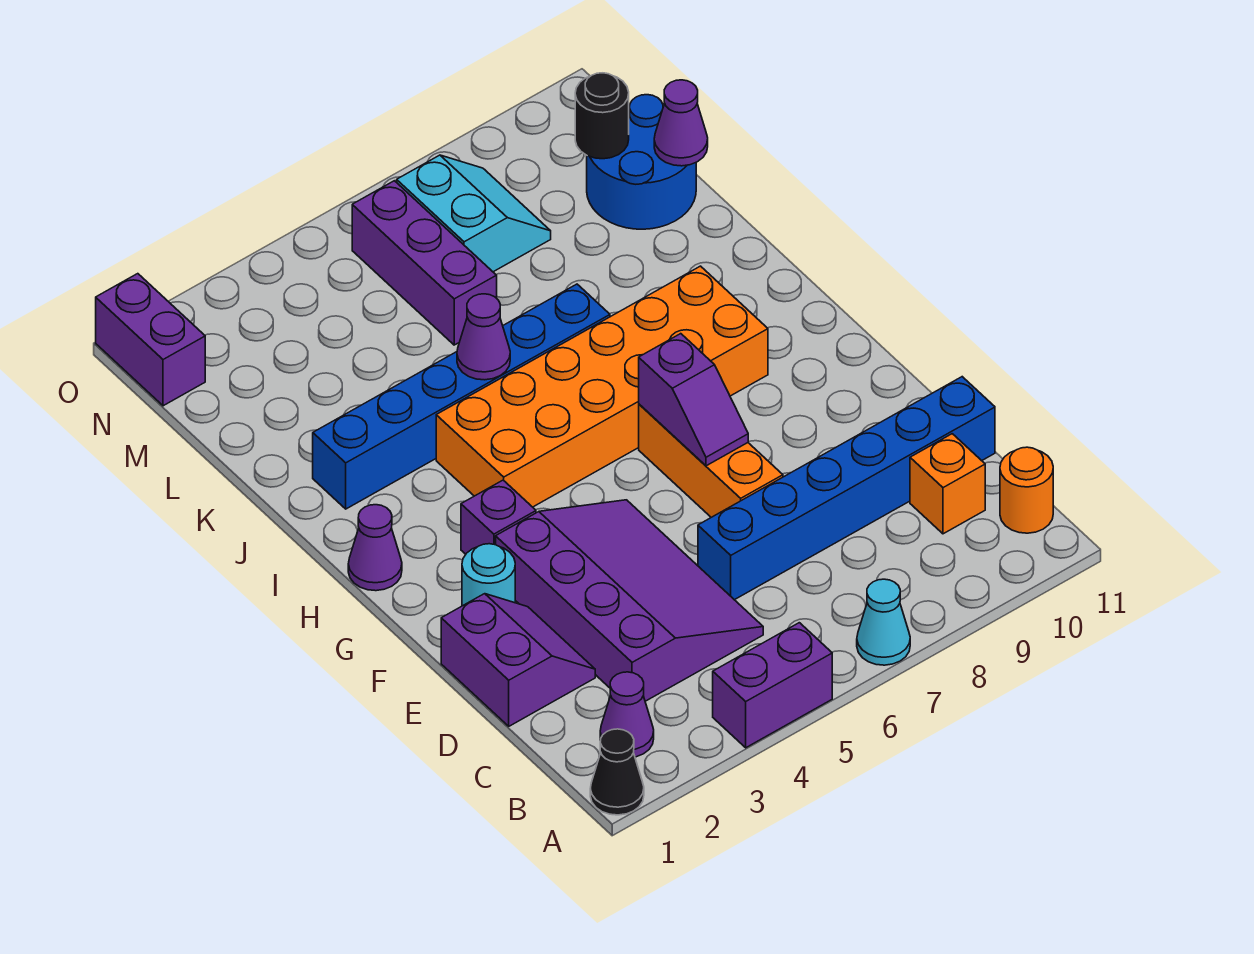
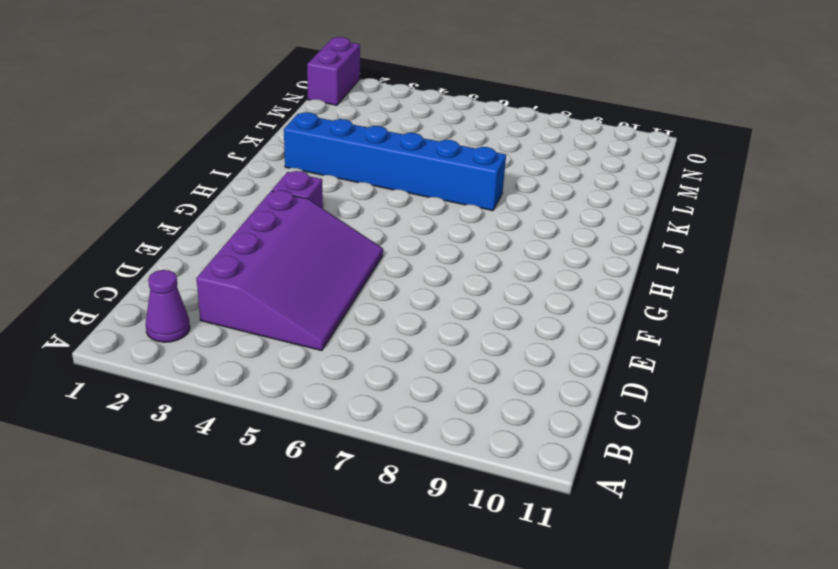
none -> black 1x1 cone [590,729,644,815]
none -> purple 1x2 brick [713,623,832,748]
none -> cyan 1x1 cone [857,579,910,665]

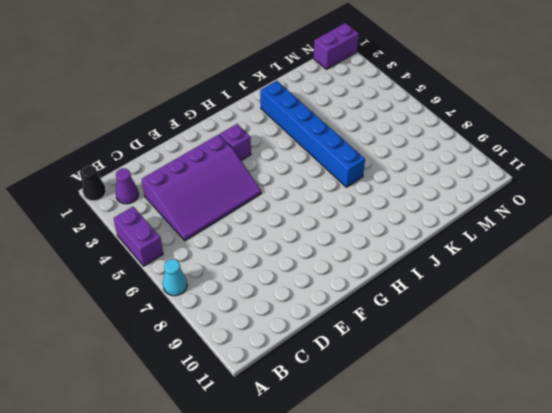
none -> orange 1x1 round brick [1000,447,1053,533]
none -> orange 1x1 brick [910,434,985,534]
none -> purple 2x2 slope [441,594,595,726]

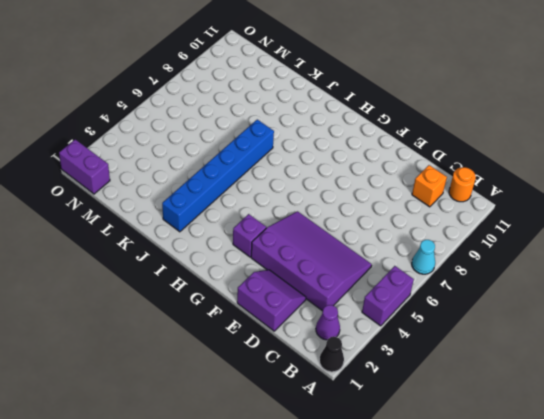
none -> blue 1x6 brick [698,377,995,600]
none -> orange 1x3 brick [639,404,783,517]
none -> cyan 1x1 round brick [462,544,515,606]

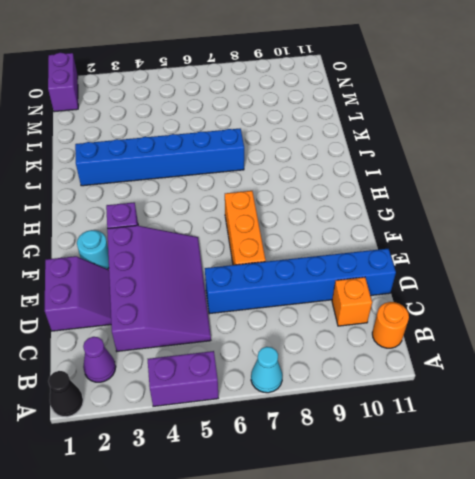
none -> purple 1x1 cone [348,505,402,591]
none -> orange 2x6 brick [436,266,768,507]
none -> purple 1x3 brick [352,181,497,345]

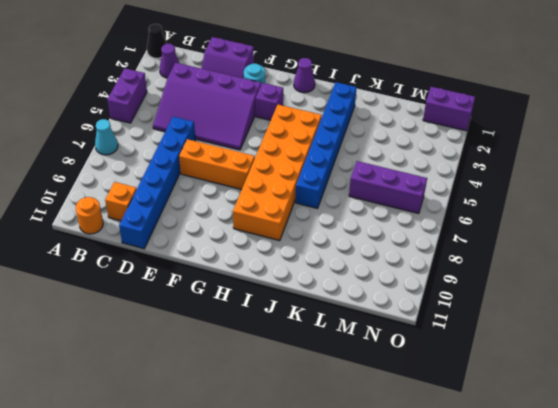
none -> blue 2x2 round brick [587,95,696,229]
none -> cyan 2x2 slope [397,155,551,272]
none -> purple 1x2 slope [639,334,748,466]

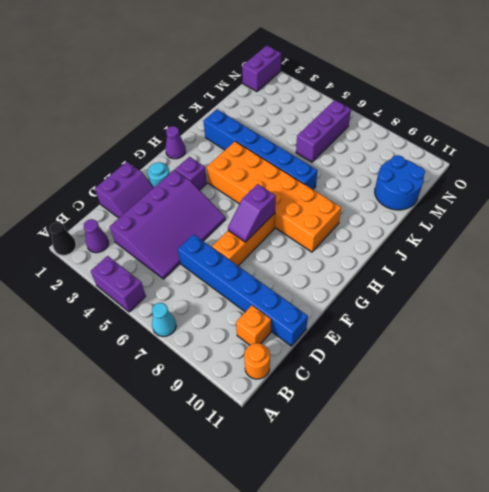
none -> cyan 2x2 slope [397,155,551,272]
none -> purple 1x1 cone [457,294,510,380]
none -> purple 1x1 cone [654,80,708,166]

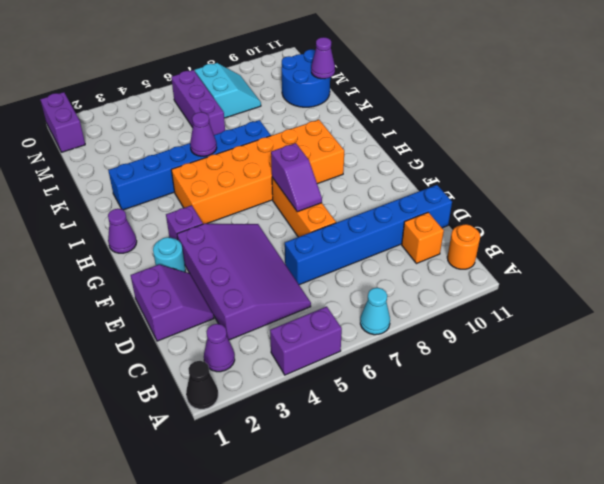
none -> black 1x1 round brick [575,73,629,159]

